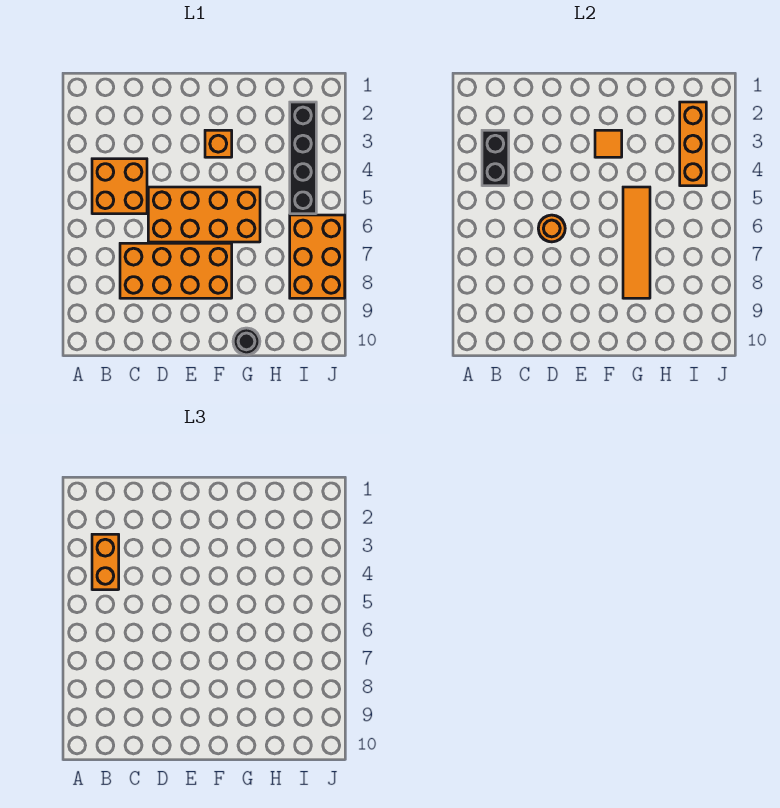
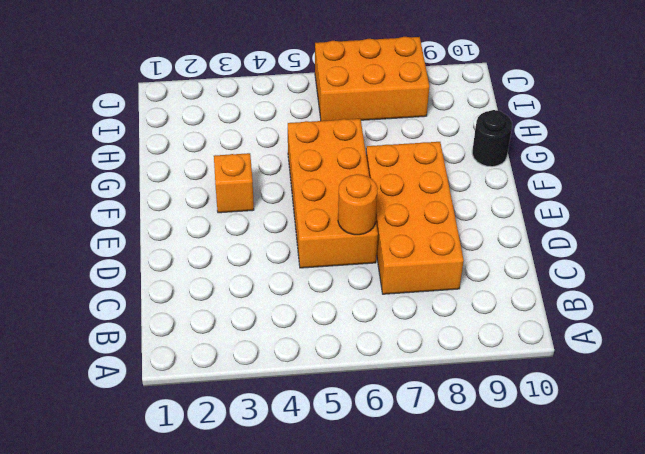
none -> orange 2x2 brick [92,159,147,214]
none -> black 1x4 brick [290,102,316,214]
none -> black 1x2 brick [482,130,509,186]

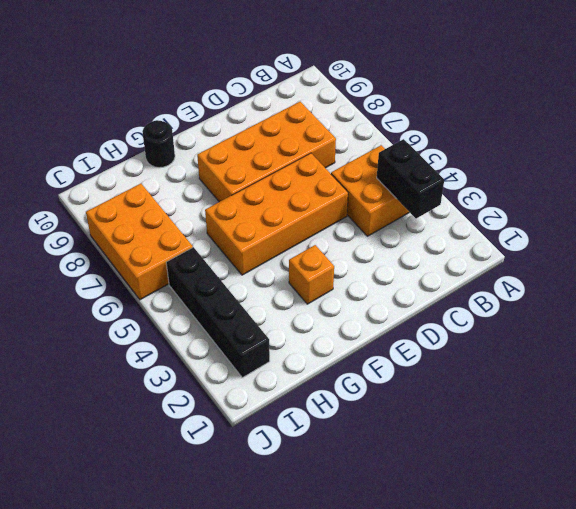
none -> orange 1x1 round brick [538,215,565,242]
none -> orange 1x1 tile [595,130,622,157]
none -> orange 1x4 tile [623,187,650,298]

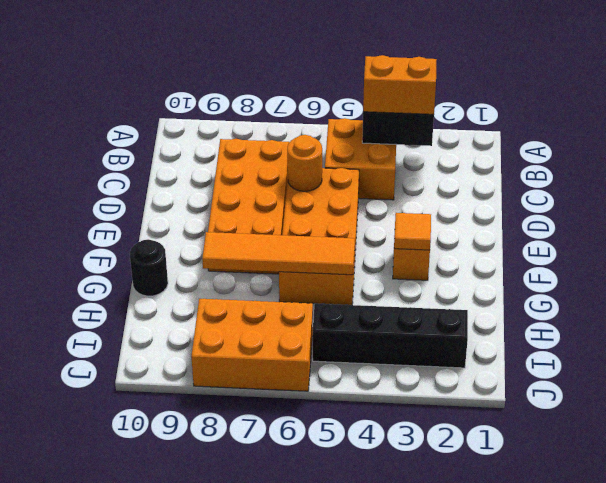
none -> orange 1x3 brick [680,102,706,186]

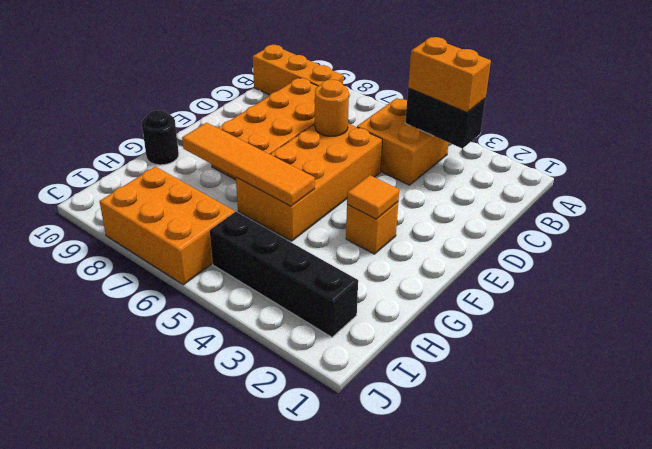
orange 1x3 brick [253,45,343,95] -> orange 1x3 brick moved to [680,102,706,186]

